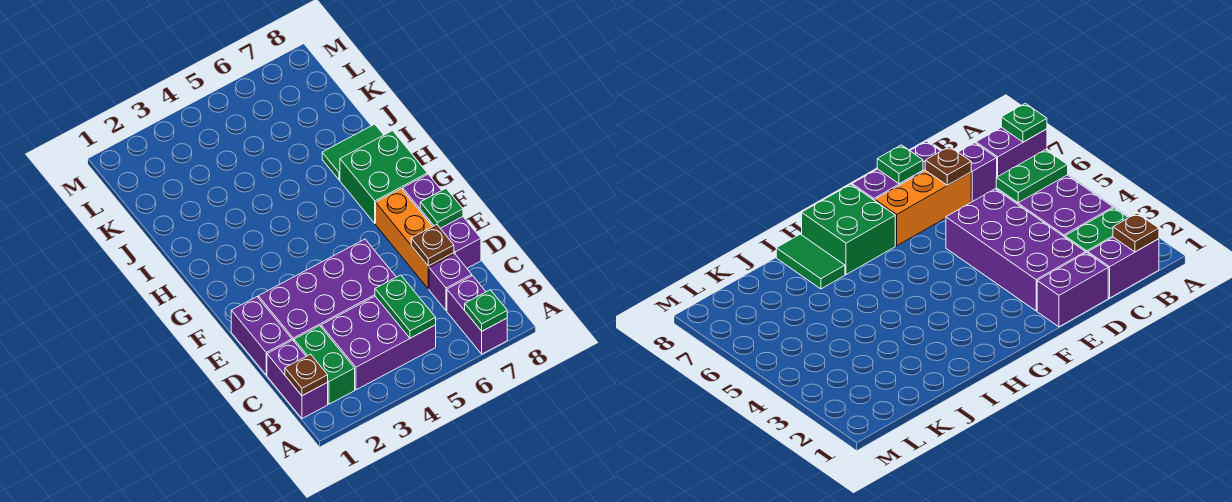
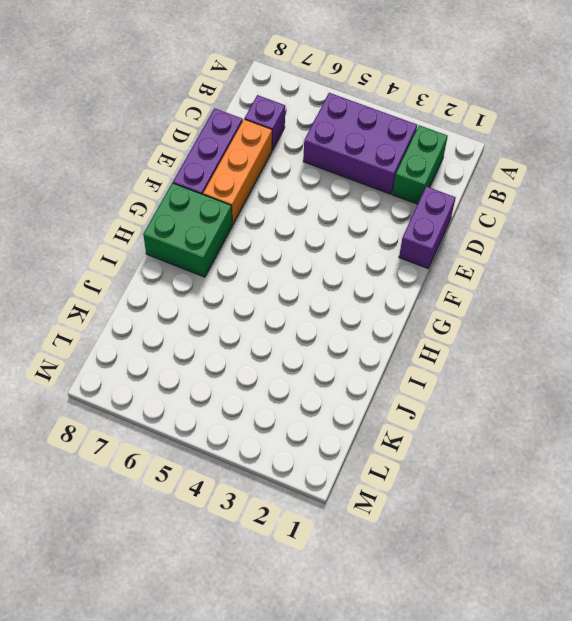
none -> purple 1x2 brick [447,276,507,354]
none -> purple 1x2 brick [267,340,328,419]
none -> purple 2x4 brick [258,239,396,341]

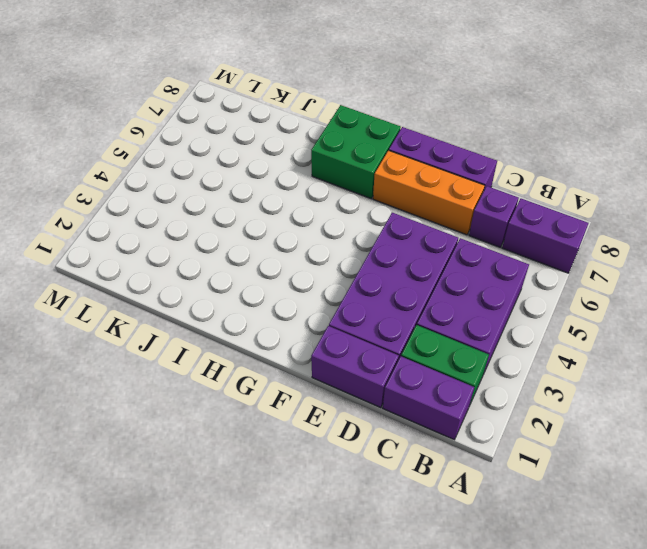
none -> green 1x2 tile [322,124,383,180]
none -> green 1x1 plate [465,290,507,331]
none -> brown 1x1 plate [285,354,328,396]

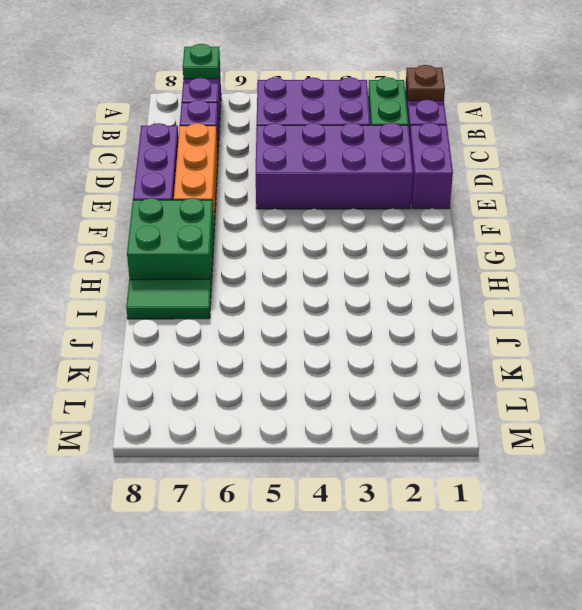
none -> green 1x2 plate [375,275,436,338]
none -> brown 1x1 plate [411,225,454,266]
none -> green 1x1 plate [420,189,463,228]

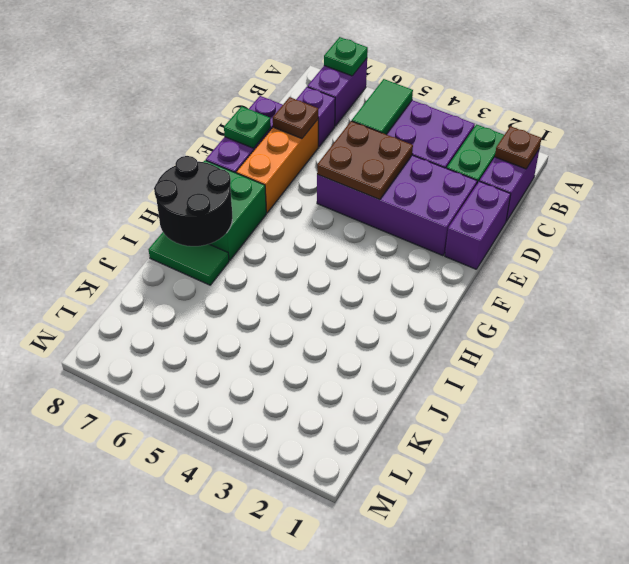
green 1x2 tile [352,79,413,134] -> green 1x2 plate [375,275,436,338]
brown 2x2 plate [317,121,413,200] -> none
black 2x2 round brick [154,156,232,246] -> none

